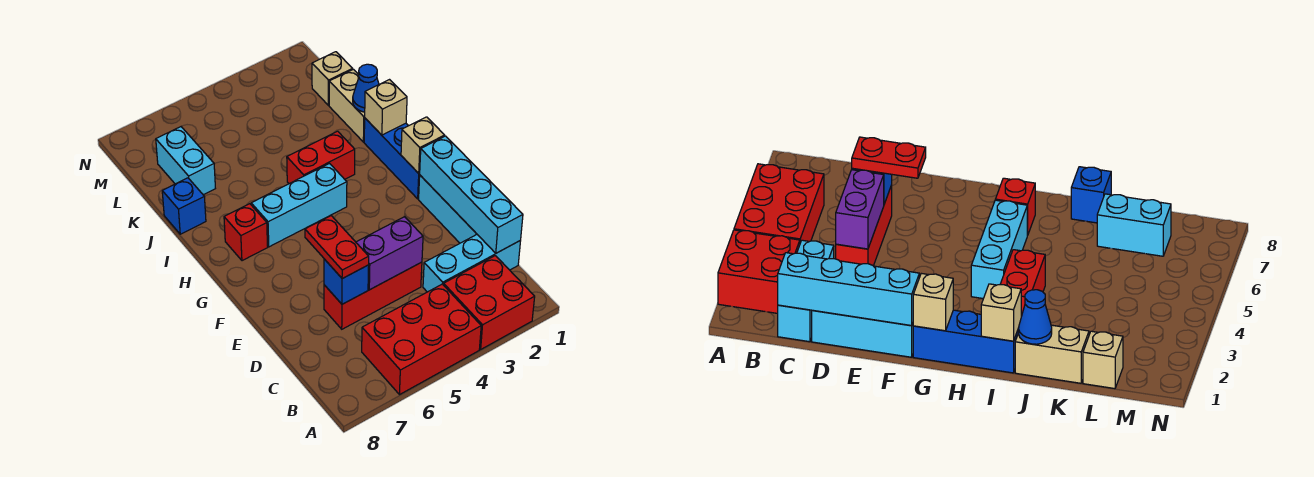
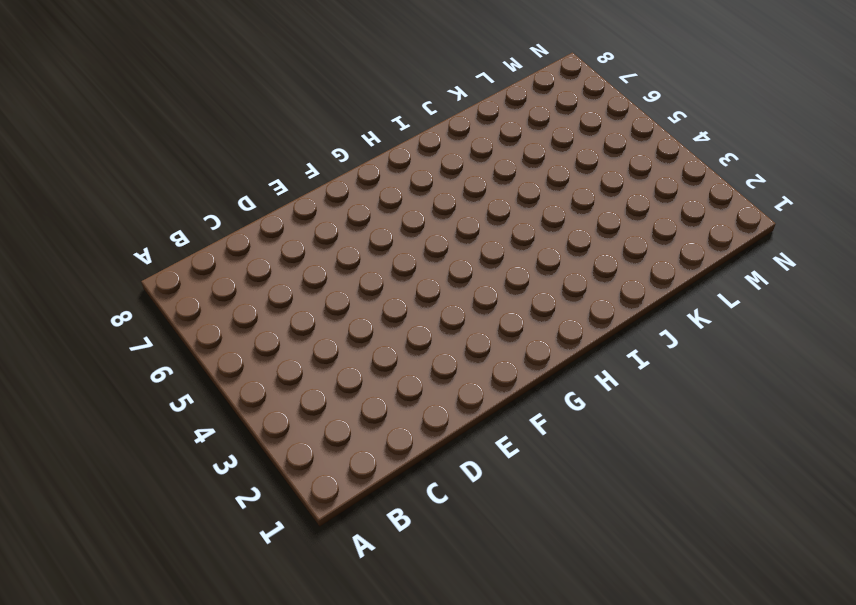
none -> red 2x2 brick [444,256,535,349]
none -> red 2x3 brick [362,284,481,395]
none -> cyan 1x3 brick [423,235,521,292]

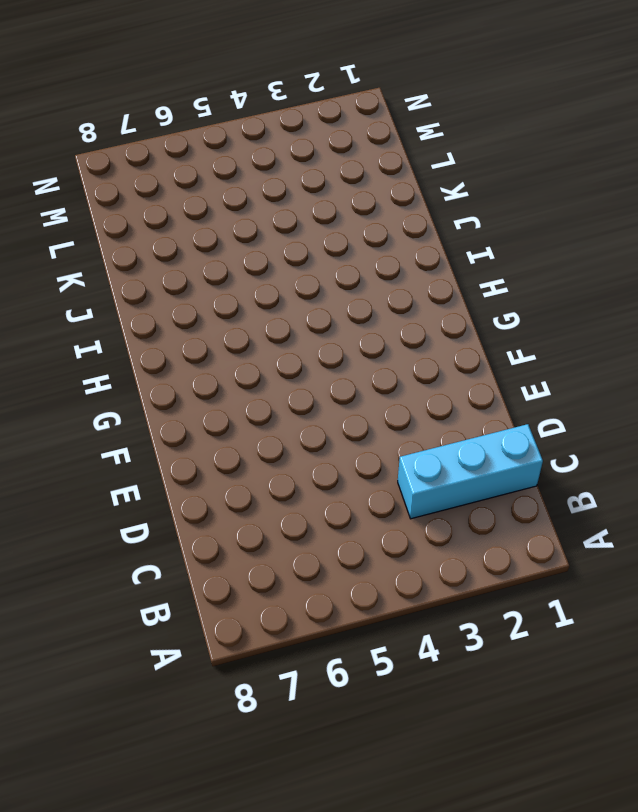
none -> red 2x2 brick [444,256,535,349]
none -> red 2x3 brick [362,284,481,395]
none -> cyan 1x3 brick [419,175,477,243]

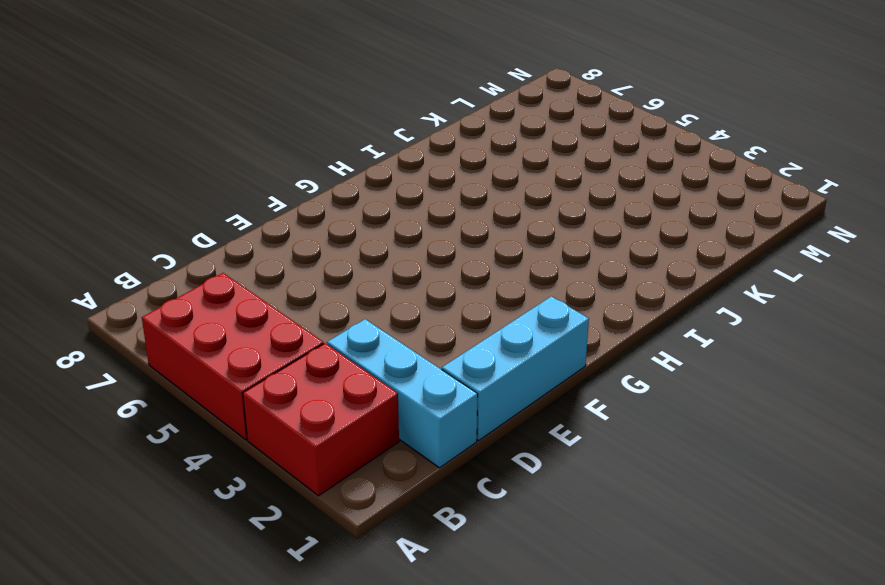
none -> red 1x3 brick [324,262,422,329]
none -> blue 1x3 brick [364,118,420,199]
none -> cyan 1x3 brick [251,164,347,247]

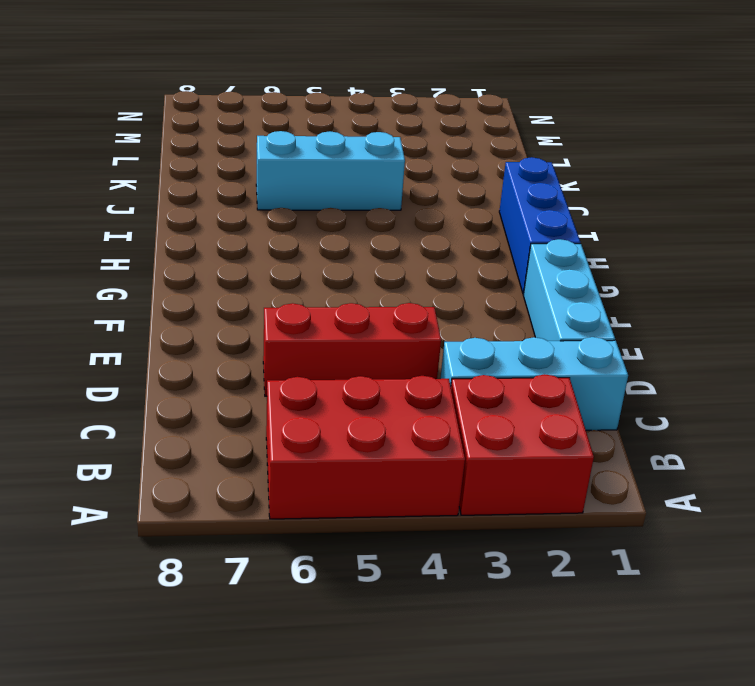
cyan 1x3 brick [256,131,405,210] -> cyan 1x3 brick moved to [251,164,347,247]
none -> red 1x1 brick [224,204,268,261]
none -> red 1x2 brick [287,131,355,184]
none -> tan 1x2 brick [329,69,365,142]

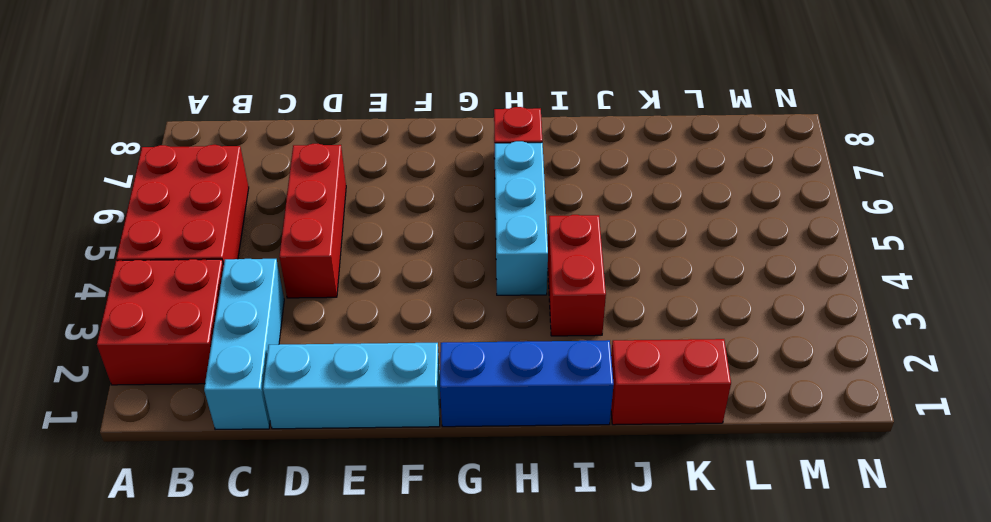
red 1x2 brick [611,339,731,425] -> tan 1x2 brick [329,69,365,142]
none -> blue 1x1 brick [162,178,206,234]
none -> cyan 1x2 brick [156,127,215,195]
none -> tan 1x1 brick [312,52,353,105]

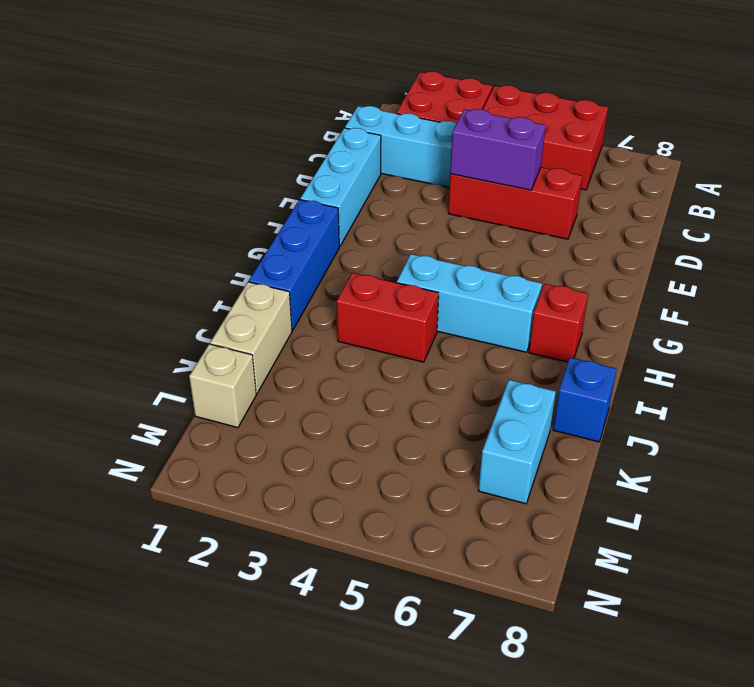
none -> cyan 1x4 brick [420,136,523,253]
none -> blue 1x1 brick [324,259,369,304]
none -> tan 1x1 brick [401,117,445,173]

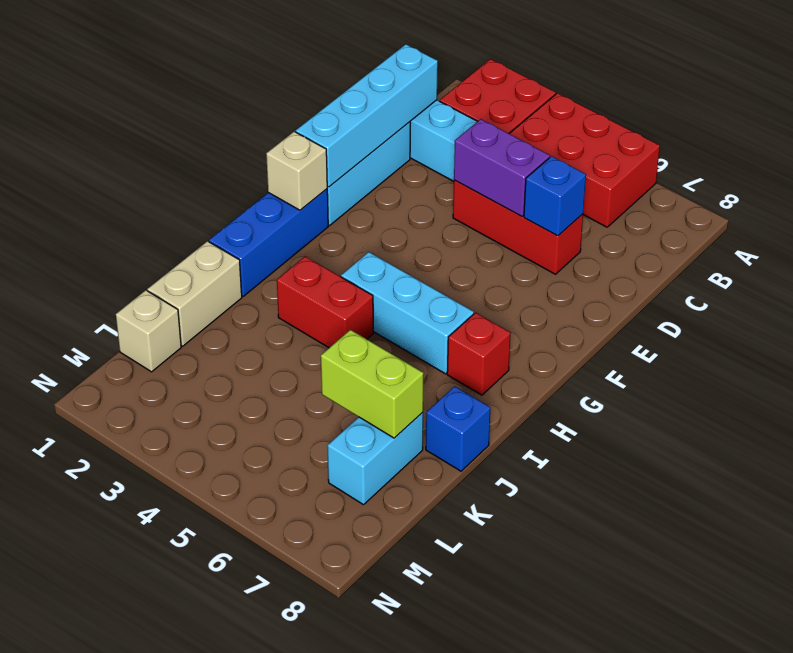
lime 1x2 brick [321,330,424,438] -> none
none -> tan 1x1 brick [365,80,407,135]
none -> blue 1x1 cone [353,64,379,112]
none -> red 1x2 plate [305,216,369,279]

